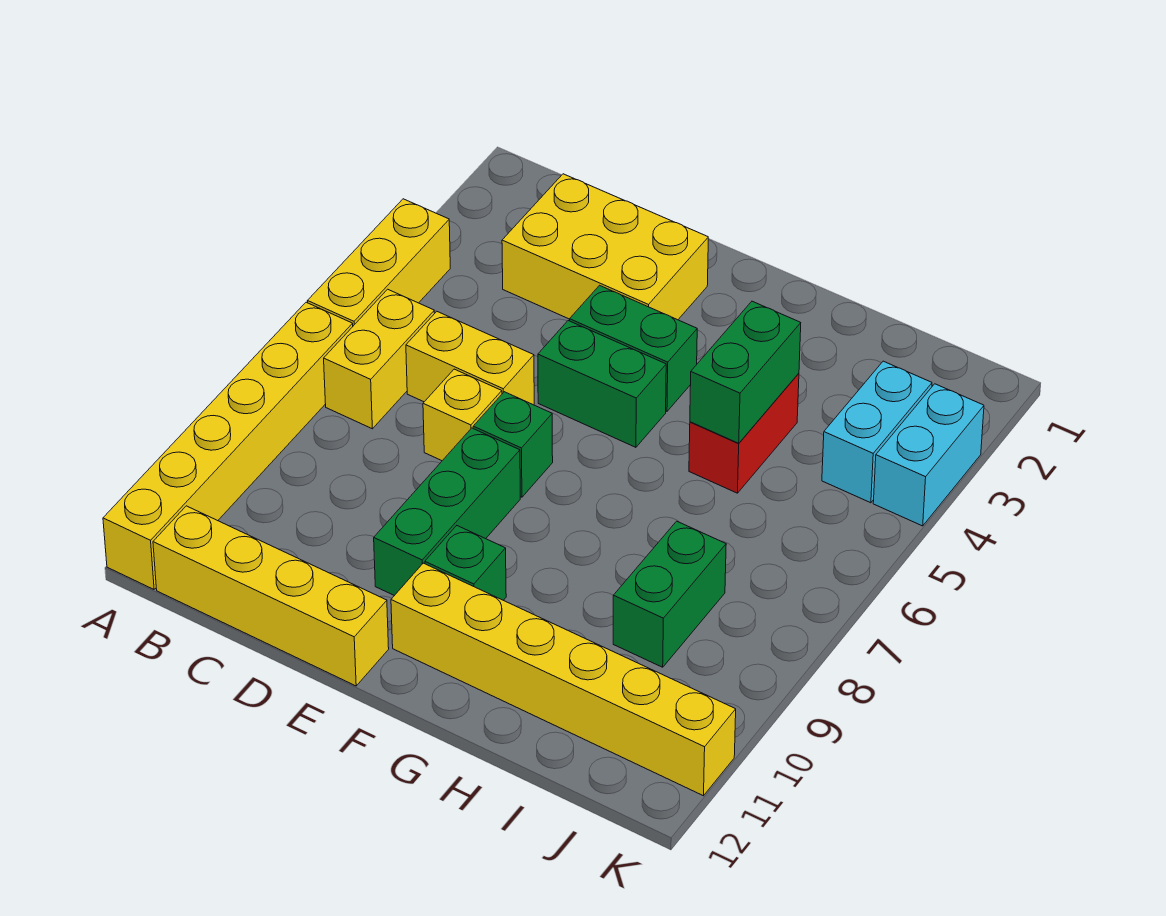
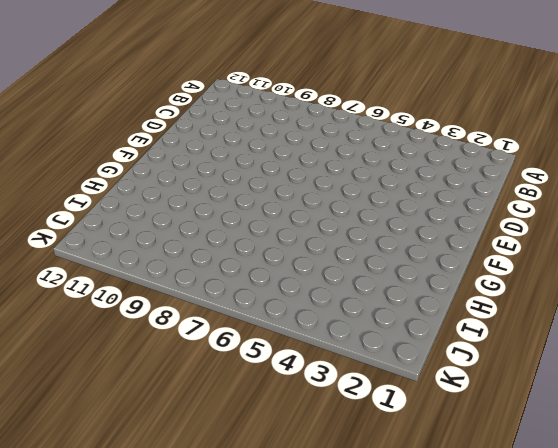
none -> yellow 1x3 brick [308,199,450,326]
none -> yellow 1x6 brick [103,302,353,589]
none -> yellow 1x2 brick [324,289,435,429]

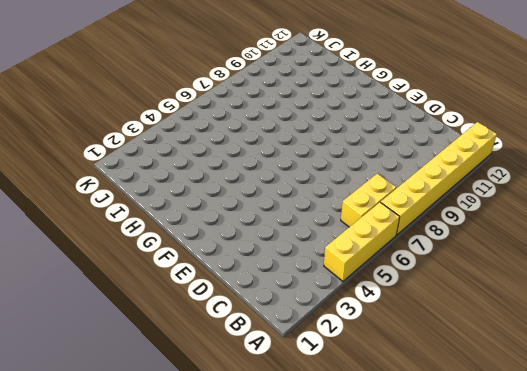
none -> yellow 1x4 brick [153,506,389,686]
none -> yellow 2x3 brick [502,174,708,320]
none -> yellow 1x2 brick [406,312,534,405]

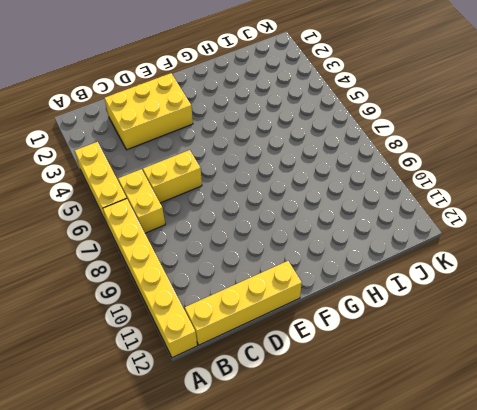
none -> yellow 1x1 brick [423,369,502,461]
none -> green 1x2 brick [570,285,697,411]
none -> green 1x2 brick [538,321,666,447]

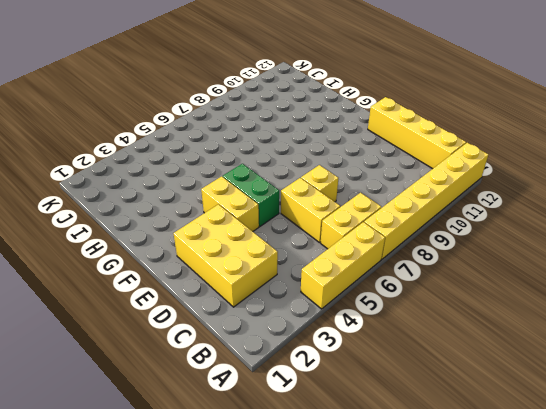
yellow 1x2 brick [201,176,259,231] -> green 1x2 brick [570,285,697,411]
none -> green 1x1 brick [473,392,553,497]
none -> green 1x3 brick [374,428,520,596]
none -> green 1x1 brick [425,526,506,600]

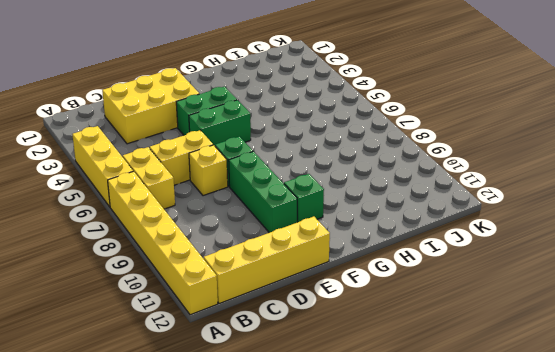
none -> yellow 1x6 brick [391,563,736,796]
none -> red 1x2 brick [689,373,799,493]
none -> green 1x2 brick [613,521,726,667]

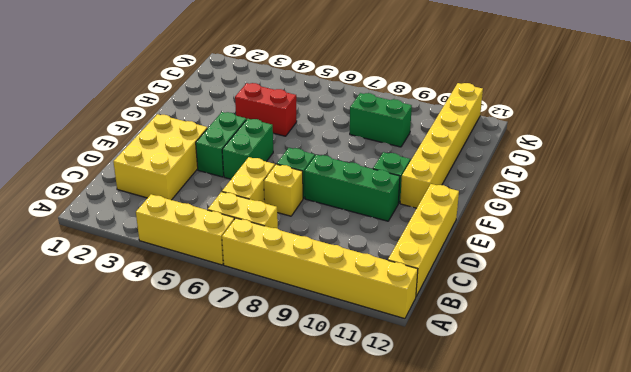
none -> cyan 1x2 brick [822,361,932,503]
none -> cyan 1x2 brick [873,384,984,526]
none -> green 1x2 brick [690,301,801,443]

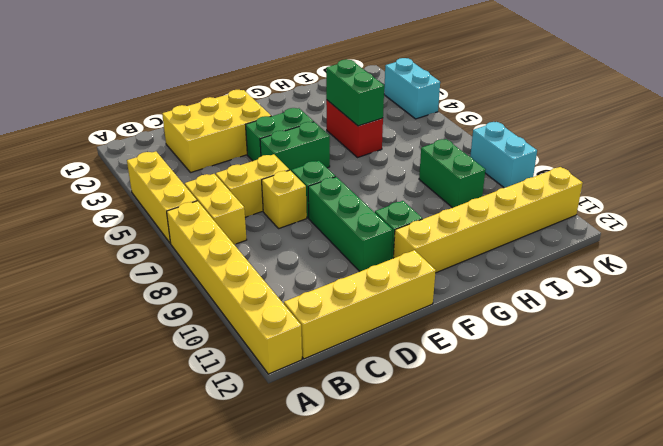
cyan 1x2 brick [470,122,537,188] -> cyan 1x2 brick moved to [822,361,932,503]

